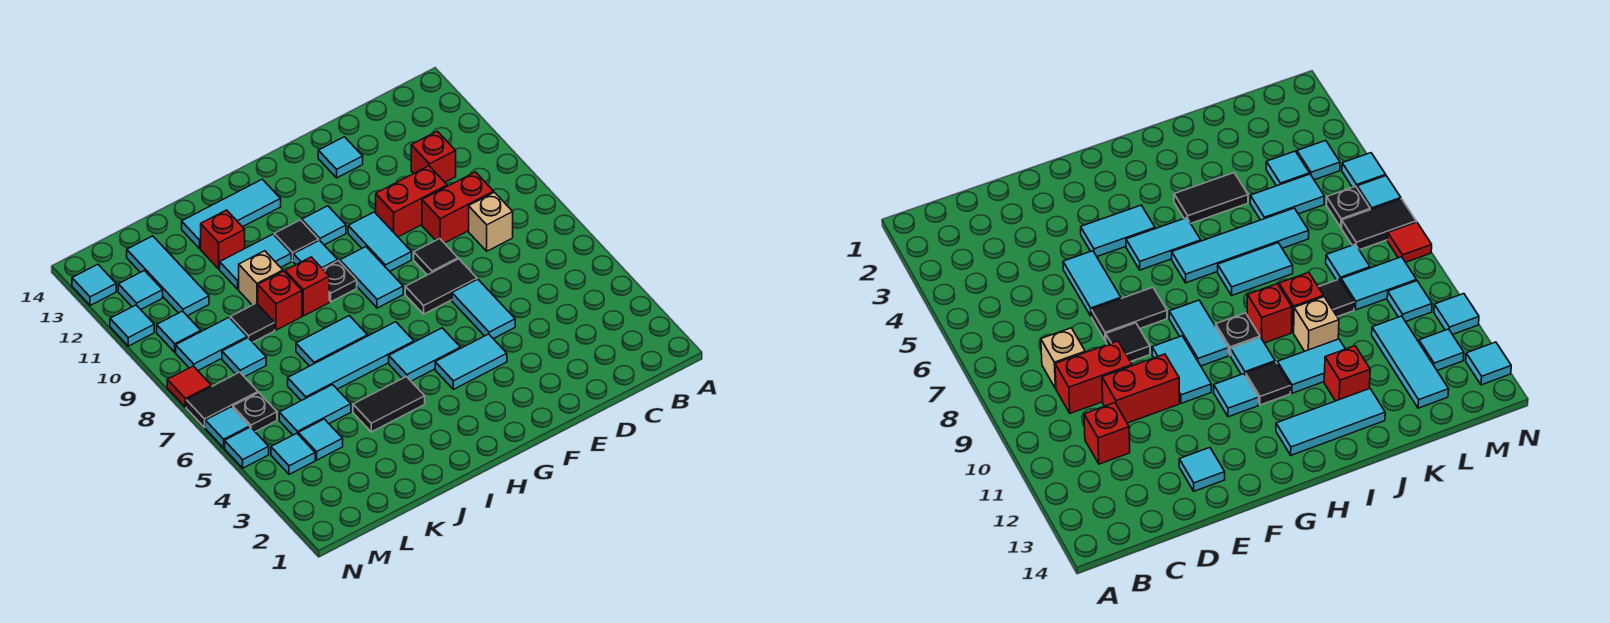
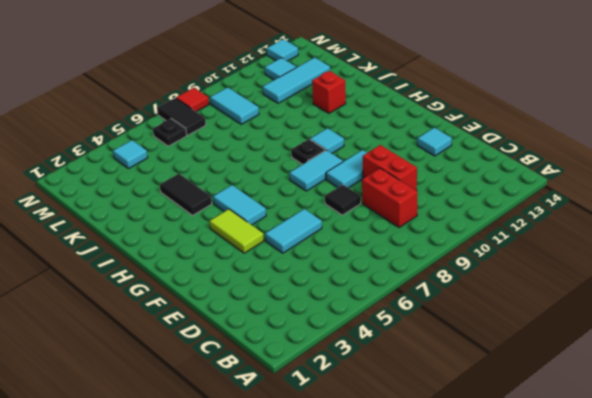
lime 1x2 tile [209,209,264,253] -> cyan 1x2 tile [435,334,507,389]
none -> tan 1x1 brick [469,192,513,251]
none -> red 1x1 brick [411,131,456,182]
none -> black 1x2 tile [405,259,477,314]
none -> cyan 1x1 tile [302,206,346,245]

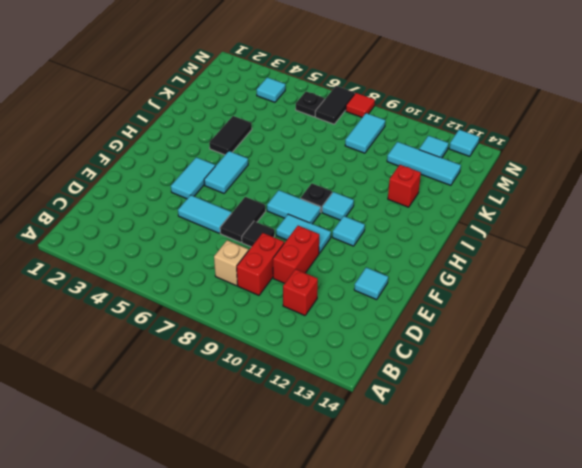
none -> cyan 1x4 tile [288,322,414,401]
none -> black 1x1 tile [274,220,319,261]
none -> cyan 1x3 tile [182,179,281,249]
none -> cyan 1x2 tile [296,316,368,366]

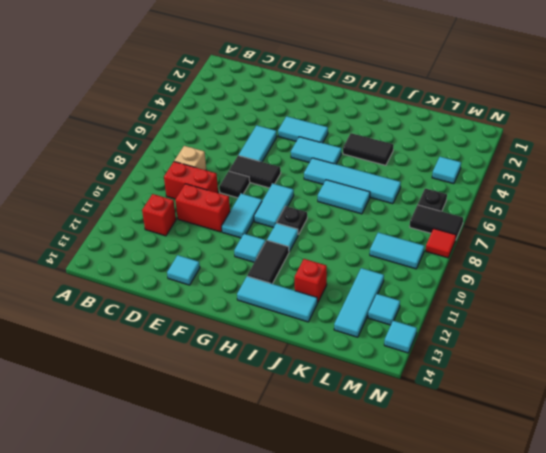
black 1x2 tile [247,240,289,284] -> black 1x1 tile [274,220,319,261]
none -> red 1x1 brick [285,257,329,316]
none -> cyan 1x2 tile [220,234,291,289]
none -> red 1x1 brick [258,271,302,330]
none -> tan 1x1 brick [239,251,283,305]

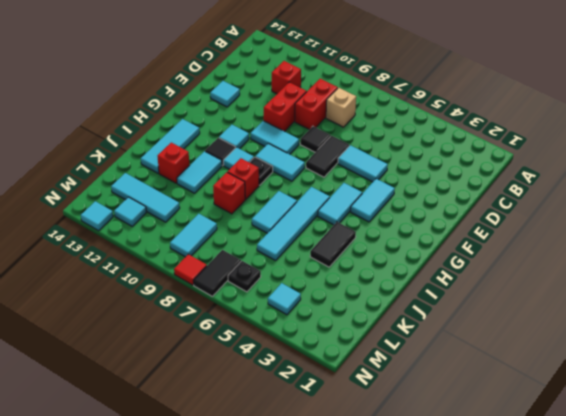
none -> tan 1x1 brick [239,251,283,305]
none -> cyan 1x2 tile [279,385,351,435]
none -> black 1x1 tile [230,303,275,342]
none -> cyan 1x1 tile [298,419,343,460]

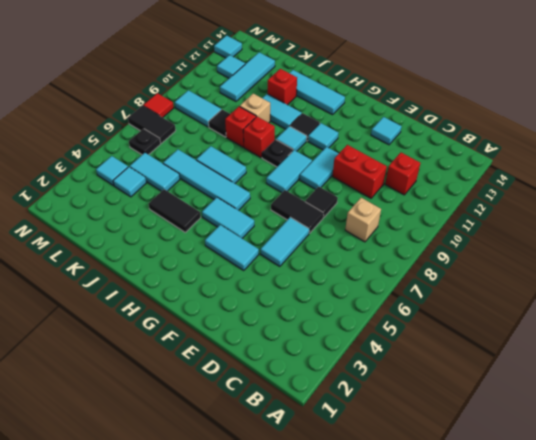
none -> red 1x2 brick [422,172,494,243]
none -> cyan 1x1 tile [222,338,266,377]
none -> cyan 1x1 tile [157,311,201,352]
none -> cyan 1x1 tile [225,427,269,468]

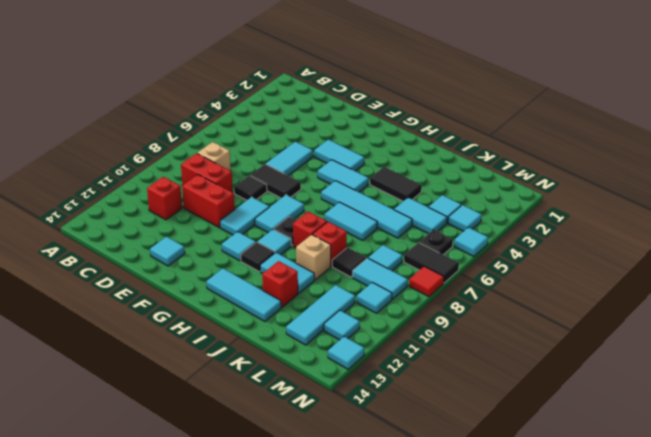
none -> cyan 1x1 tile [205,407,250,448]
none -> cyan 1x1 tile [110,305,154,346]

